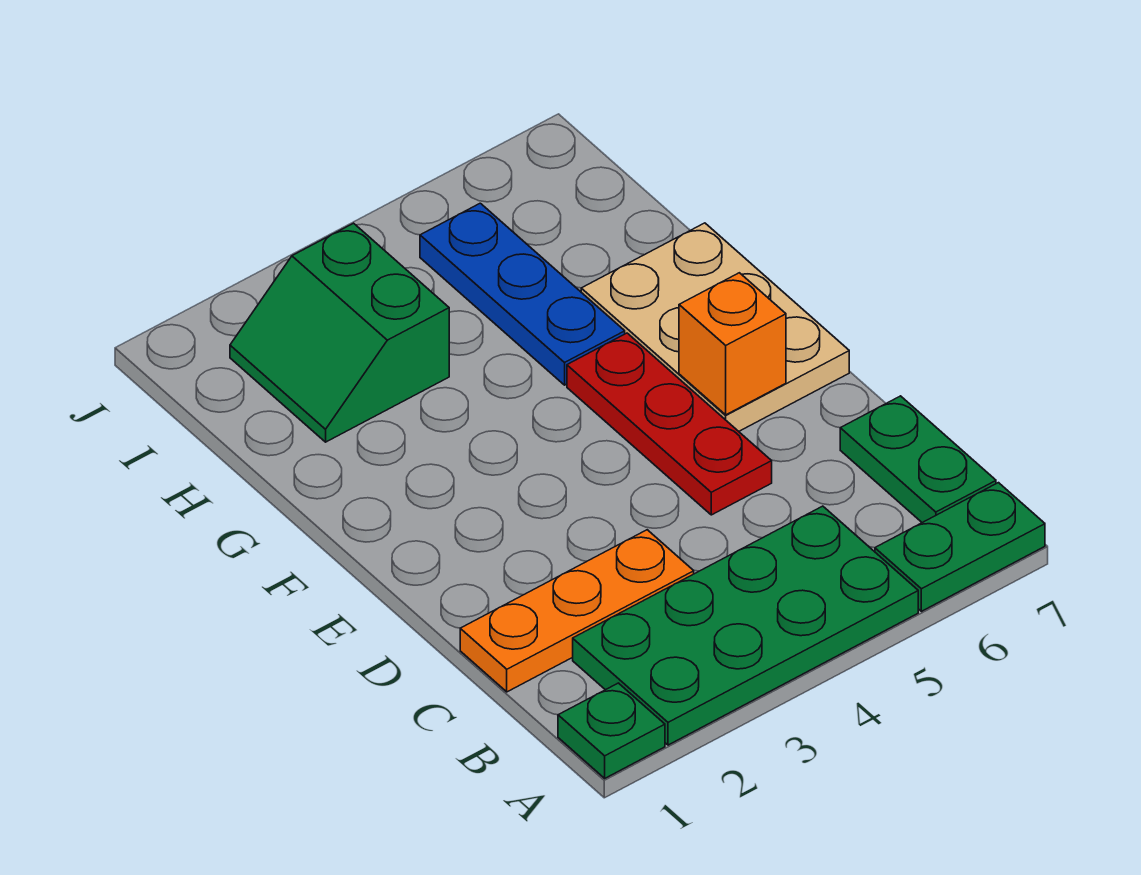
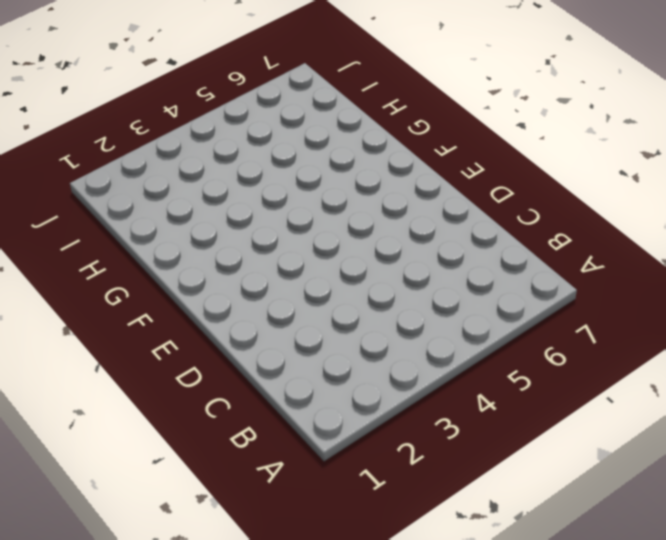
none -> green 1x1 plate [558,683,665,778]
none -> green 2x4 plate [573,506,918,745]

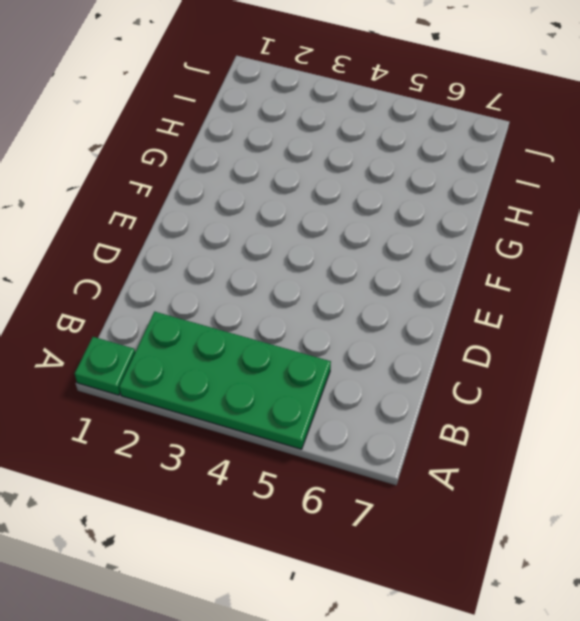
none -> green 1x2 plate [875,483,1045,611]
none -> green 1x2 plate [840,396,996,523]

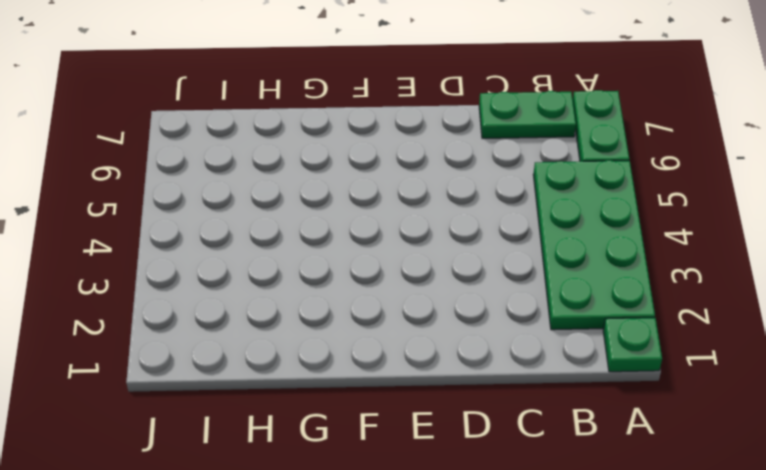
none -> orange 1x3 plate [460,530,694,692]
none -> red 1x3 plate [567,333,772,515]

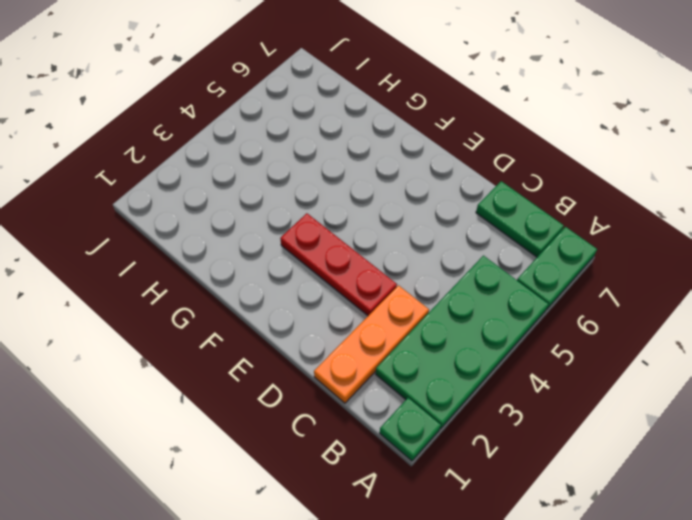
red 1x3 plate [280,213,397,316] -> red 1x3 plate moved to [567,333,772,515]
none -> tan 2x3 plate [581,223,849,431]
none -> blue 1x3 plate [420,203,625,385]

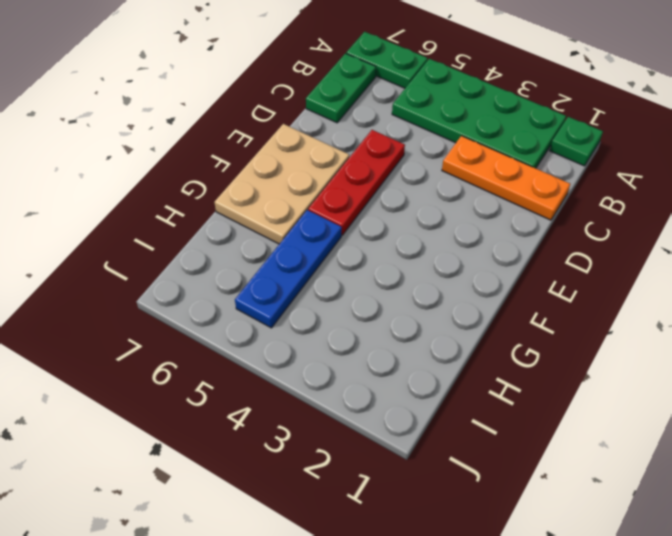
none -> green 2x2 slope [230,223,449,442]
none -> orange 1x1 brick [679,273,786,415]

